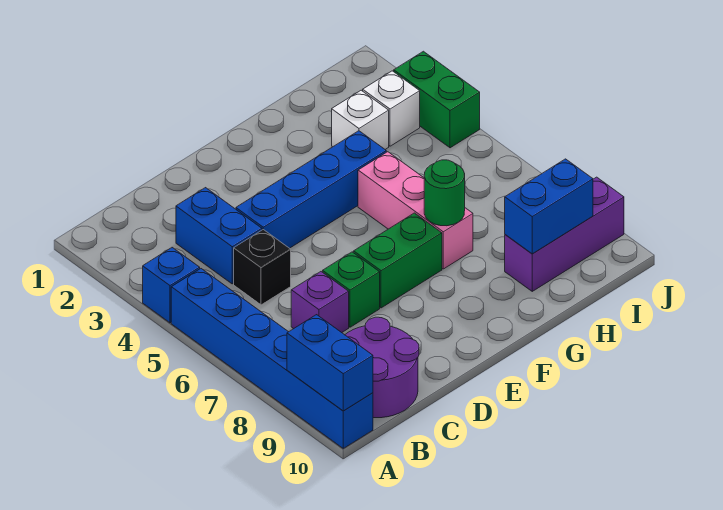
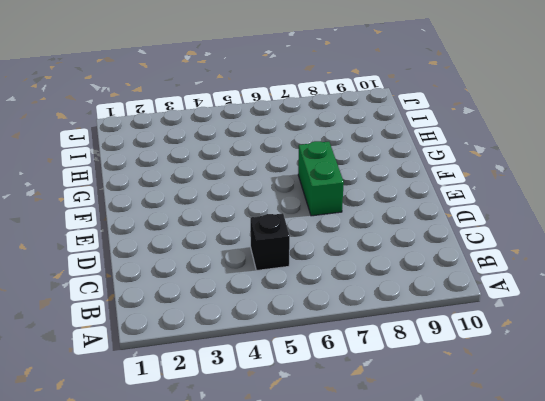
none -> blue 1x1 brick [143,248,200,323]
none -> blue 1x6 brick [171,269,373,448]
none -> purple 2x2 round brick [345,317,419,418]

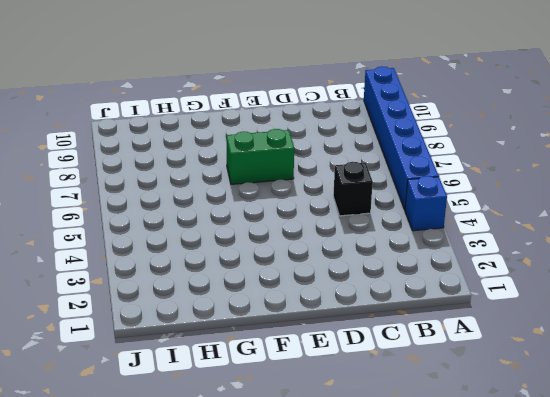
none -> purple 2x2 round brick [345,317,419,418]
none -> blue 1x2 brick [176,188,262,284]
none -> purple 1x1 brick [291,272,349,333]

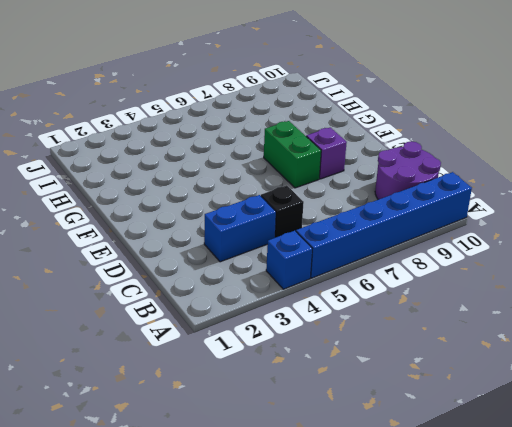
purple 1x1 brick [306,128,347,179] -> purple 1x1 brick moved to [291,272,349,333]
none -> blue 1x4 brick [236,131,386,248]
none -> green 1x1 brick [323,252,380,327]
none -> pink 1x3 brick [358,152,473,269]

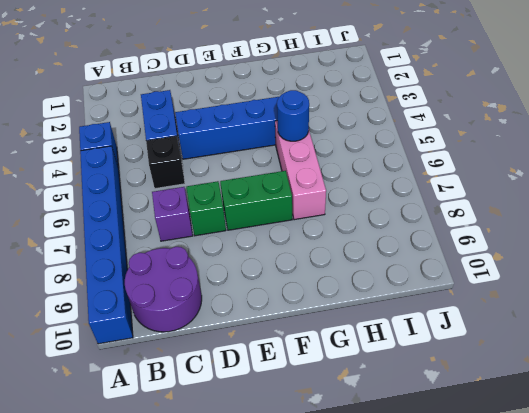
blue 1x1 round brick [277,90,309,141] -> none
none -> white 1x1 brick [332,90,389,149]
none -> purple 1x3 brick [505,177,624,291]
none -> white 1x1 brick [363,71,420,146]

